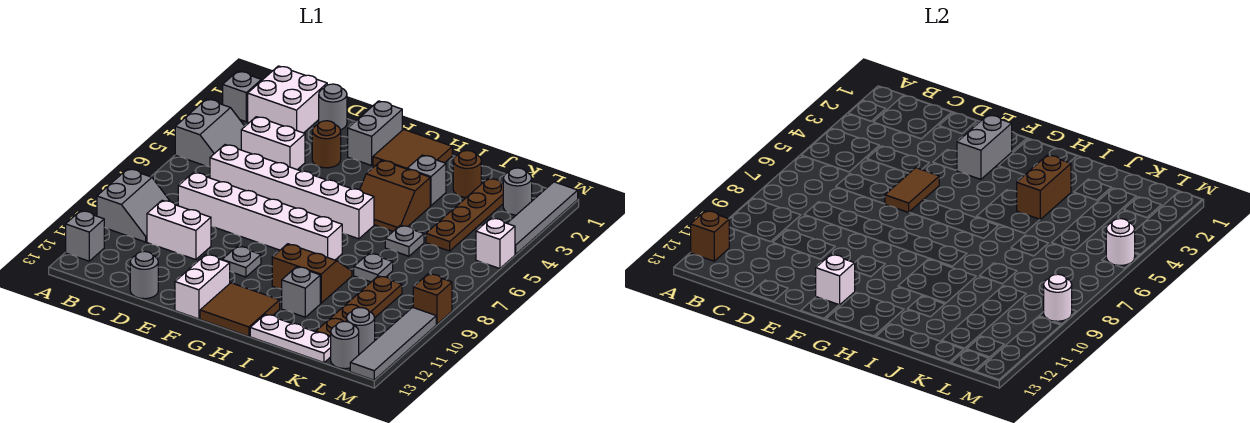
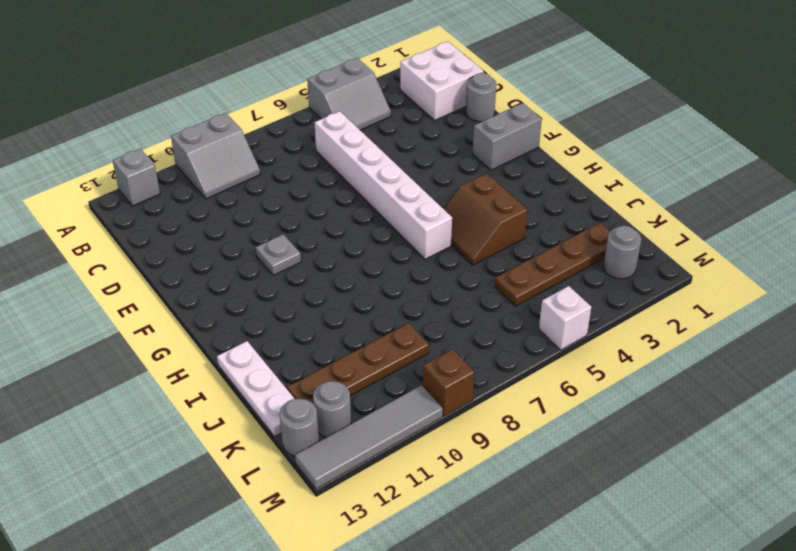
none -> grey 1x1 brick [223,71,261,122]
none -> white 1x2 brick [241,117,305,170]
none -> white 1x6 brick [178,172,342,260]
none -> white 1x2 brick [147,200,211,260]

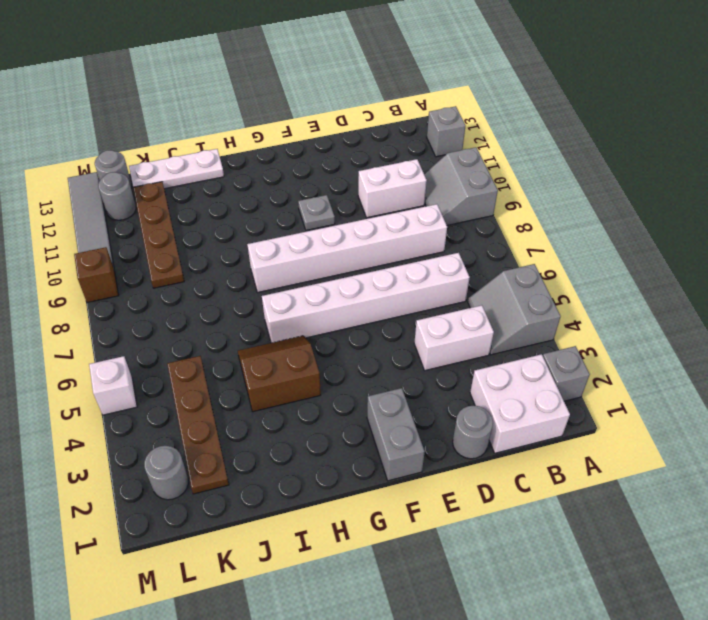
none -> grey 1x1 round brick [130,251,158,299]
none -> brown 1x1 round brick [312,121,341,168]
none -> white 1x2 brick [175,255,230,319]
none -> brown 2x2 tile [373,129,452,169]

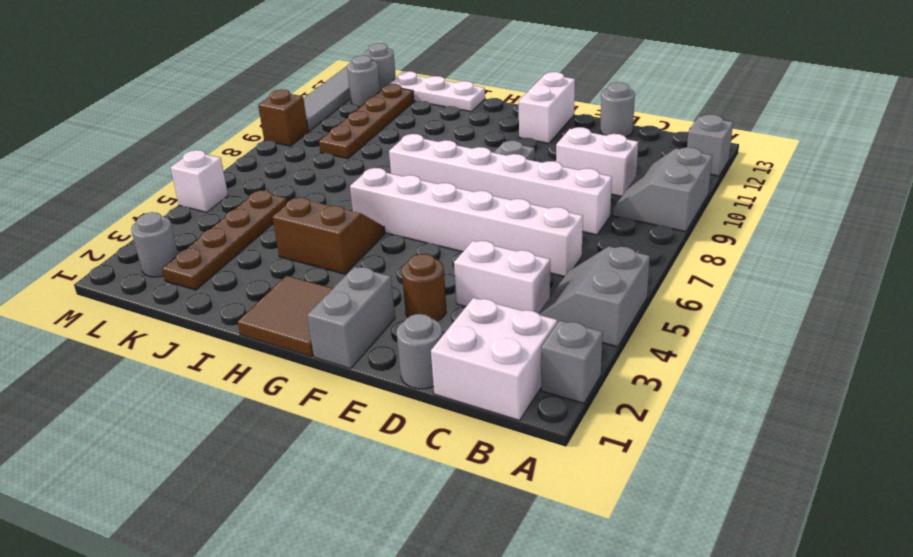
none -> brown 2x2 tile [200,283,280,336]
none -> brown 2x2 slope [272,244,352,303]
none -> grey 1x1 brick [407,155,446,206]
none -> grey 1x1 brick [282,267,320,317]

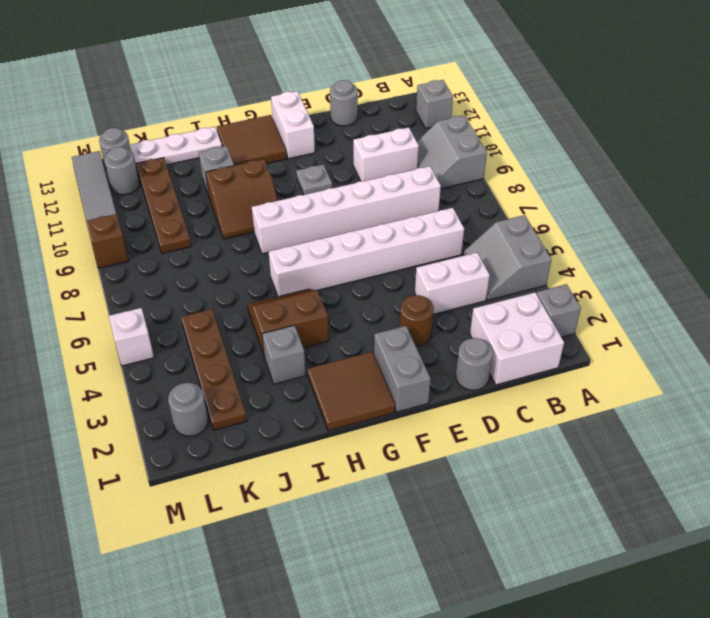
none -> brown 1x1 round brick [453,151,481,197]
none -> grey 1x1 plate [385,225,424,256]
none -> grey 1x1 plate [354,253,393,282]
none -> grey 1x4 tile [507,182,578,255]

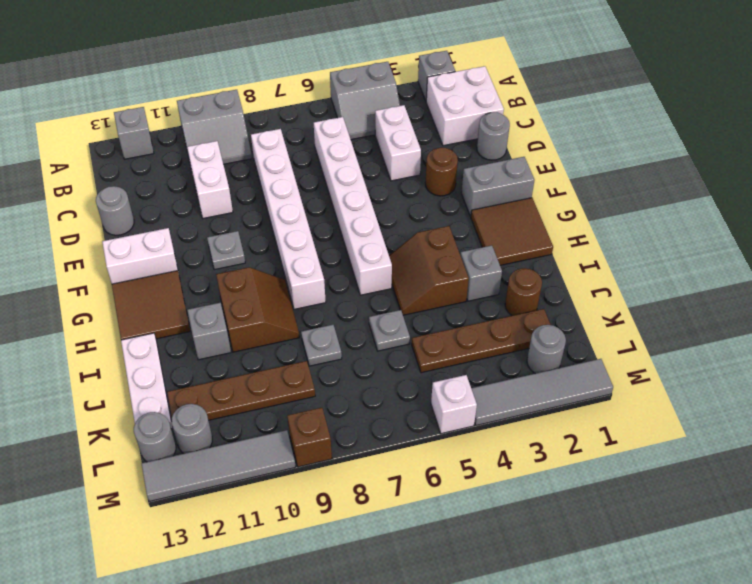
none -> brown 1x1 brick [691,211,729,261]
none -> brown 1x2 tile [885,168,939,212]
none -> grey 1x2 brick [957,115,1012,179]
none -> white 1x1 brick [816,255,855,305]

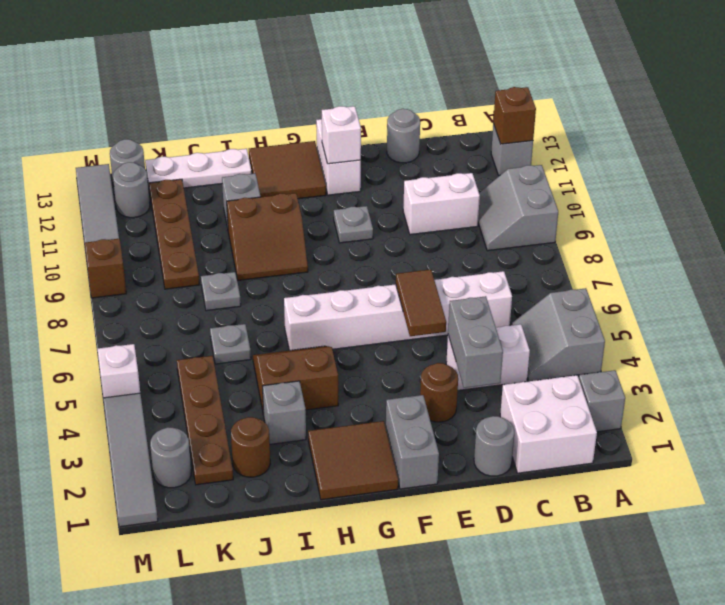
grey 1x2 brick [448,296,503,388] -> grey 1x2 brick moved to [957,115,1012,179]
none -> white 1x6 brick [178,172,342,260]
none -> brown 1x2 brick [1017,155,1071,219]
none -> white 1x1 round brick [1106,219,1135,266]
none -> white 1x1 round brick [1044,274,1072,321]

